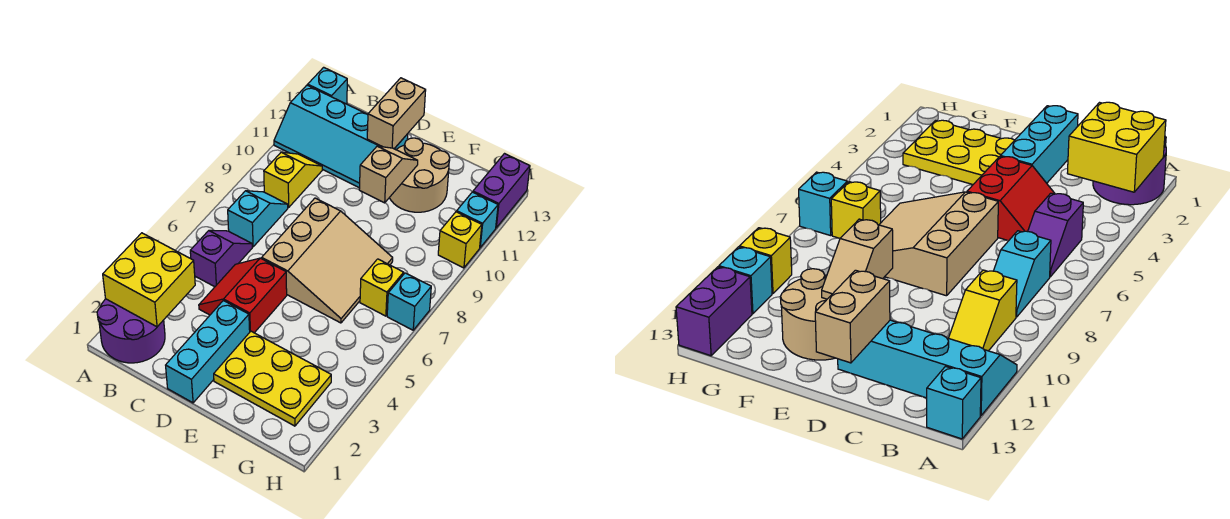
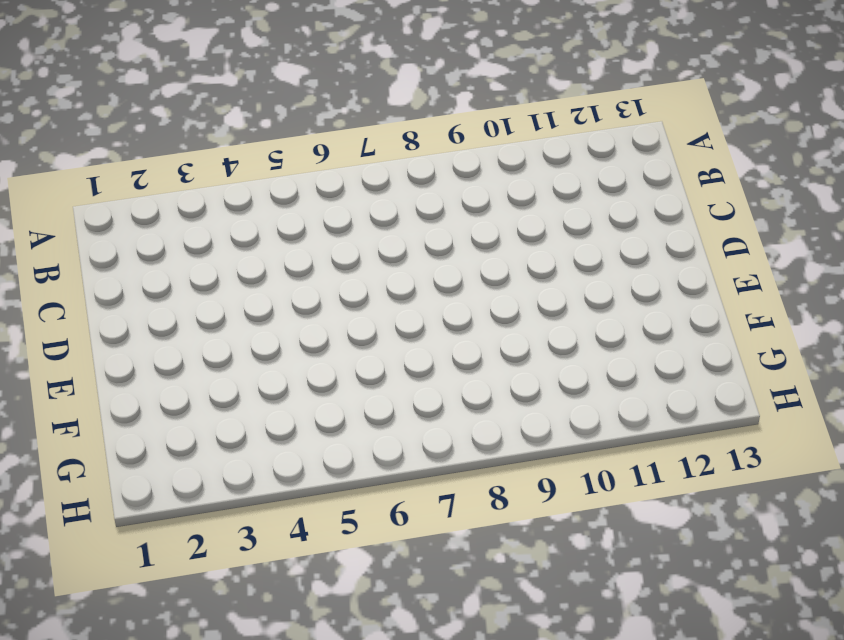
none -> purple 2x2 round brick [97,299,165,363]
none -> cyan 2x4 slope [274,85,408,188]
none -> cyan 1x1 brick [308,67,347,104]

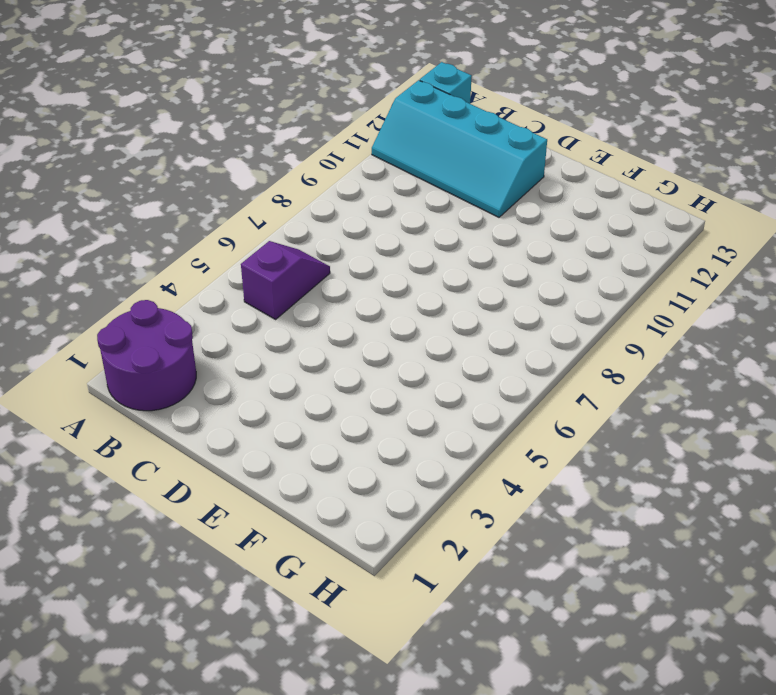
none -> cyan 1x2 slope [228,191,288,247]
none -> yellow 1x2 slope [264,152,322,208]
none -> red 2x2 slope [199,258,287,333]

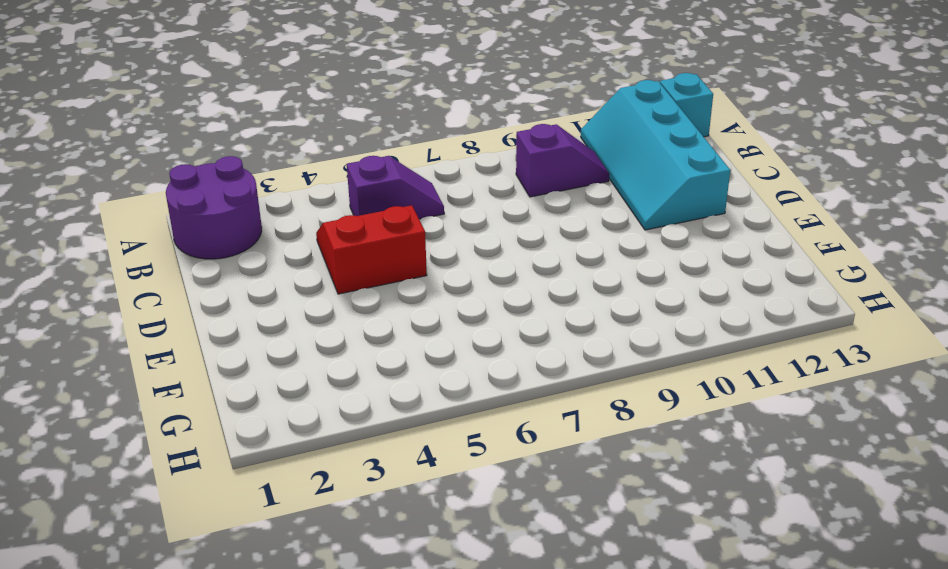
purple 1x2 slope [516,124,609,197] -> yellow 1x2 slope [264,152,322,208]
none -> cyan 1x2 slope [228,191,288,247]
none -> cyan 1x3 brick [166,301,250,403]
none -> tan 3x3 slope [262,198,393,323]

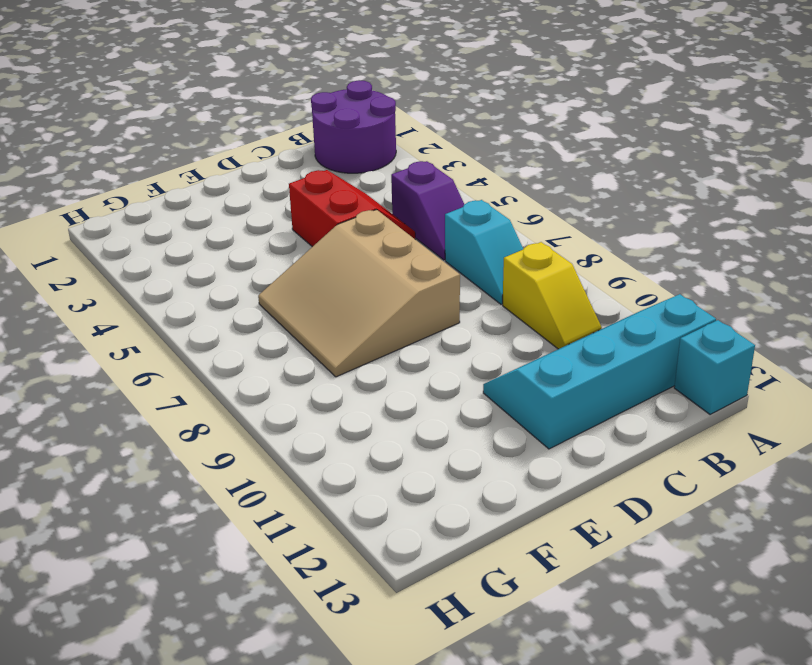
none -> cyan 1x3 brick [166,301,250,403]
none -> yellow 2x3 plate [214,331,331,426]
none -> tan 2x2 round brick [389,138,450,212]

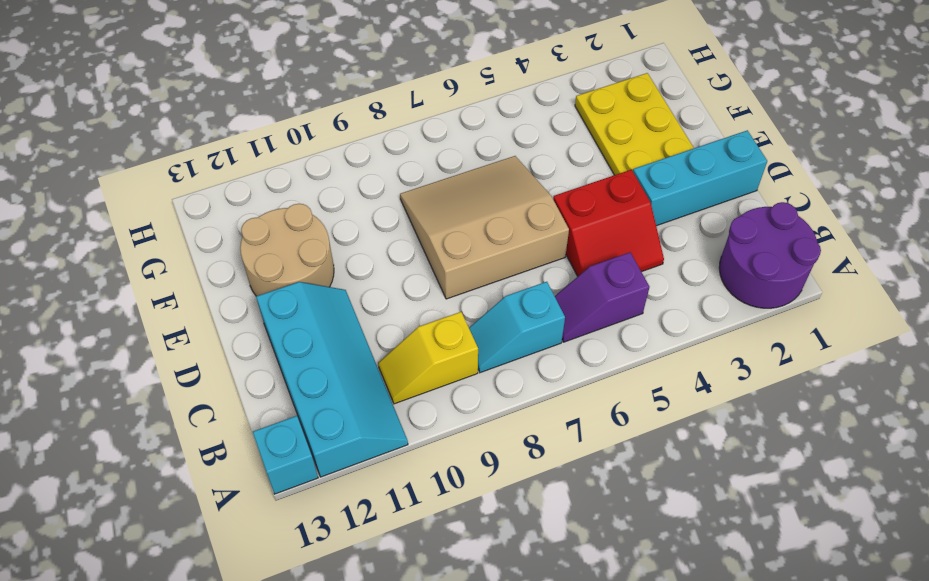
none -> yellow 1x1 brick [360,259,404,316]
none -> cyan 1x1 brick [387,273,431,330]
none -> yellow 1x1 brick [438,212,482,268]

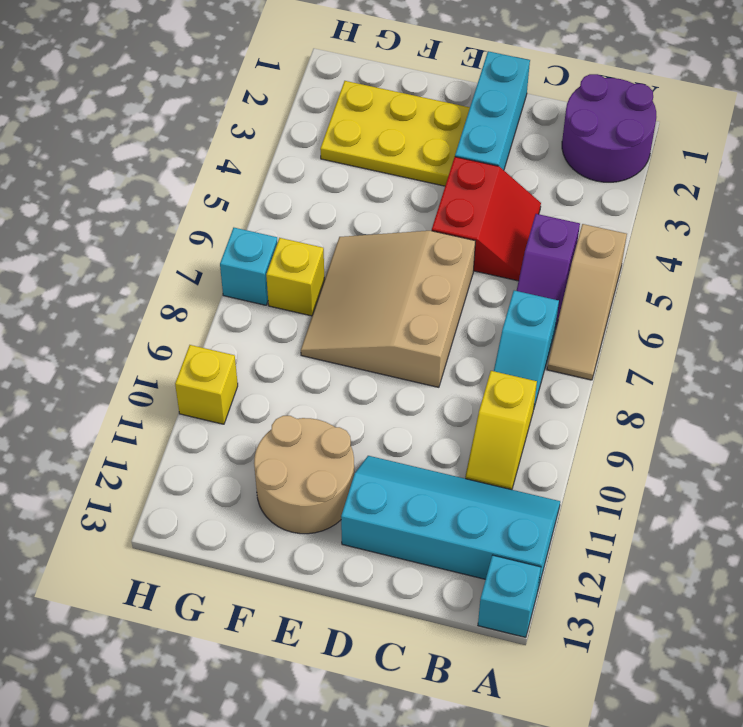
tan 1x3 slope [547,224,627,380] -> none
none -> cyan 1x1 brick [457,192,498,248]
none -> purple 1x2 brick [473,154,530,228]
none -> yellow 2x2 brick [103,233,195,327]

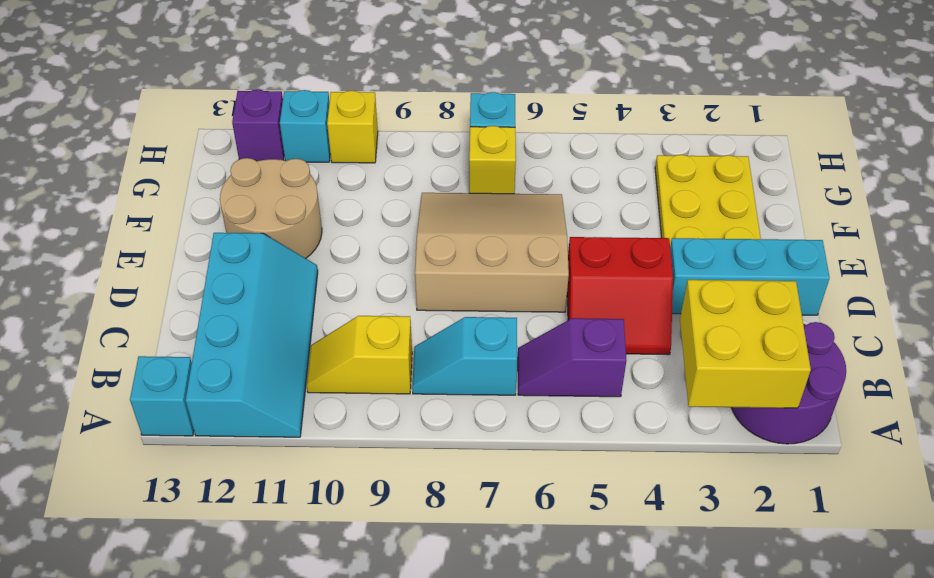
purple 1x1 brick [232,90,284,161] -> purple 1x2 brick [473,154,530,228]
none -> tan 1x2 brick [367,78,426,149]
none -> tan 1x2 slope [359,146,418,203]

